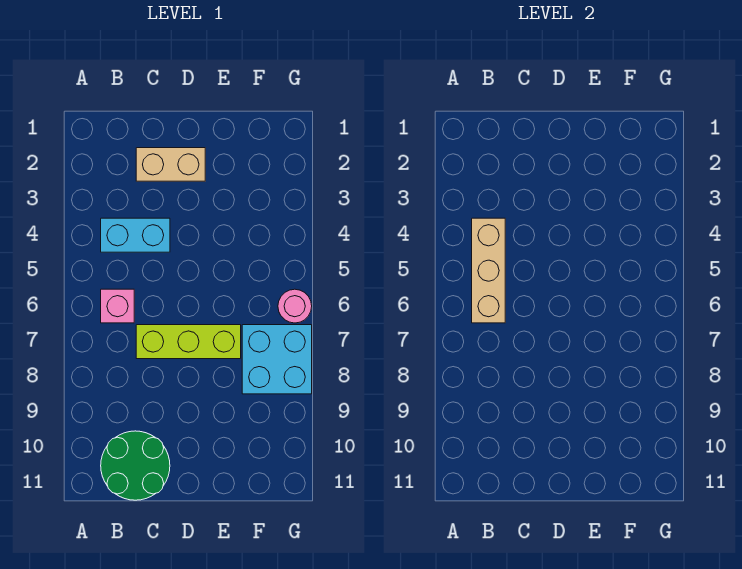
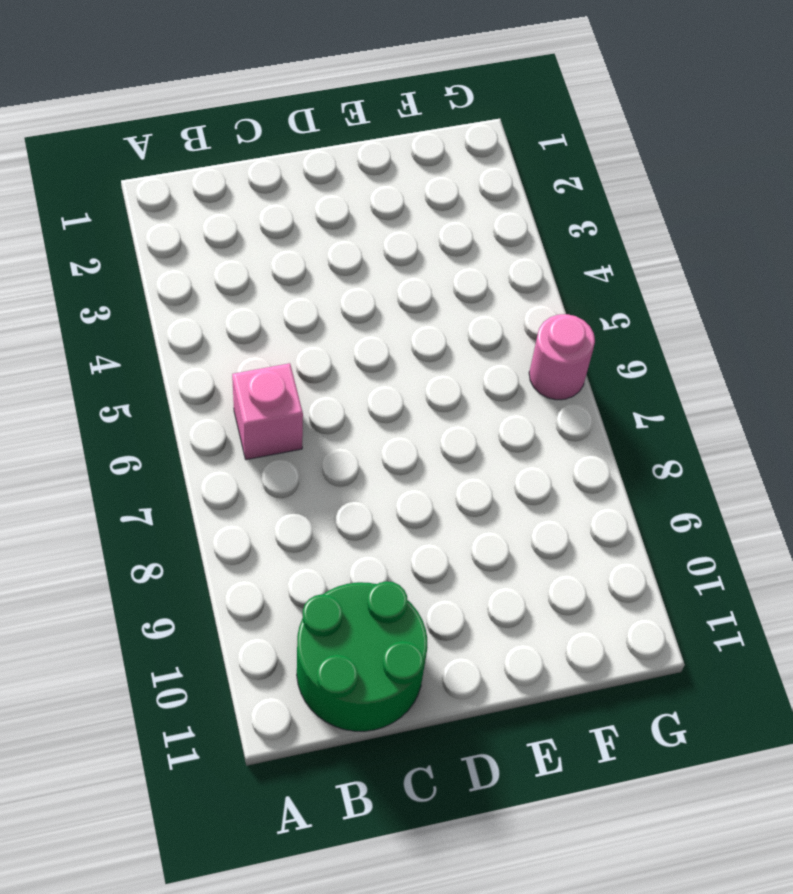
none -> cyan 1x2 brick [101,218,170,252]
none -> tan 1x2 brick [136,148,205,181]

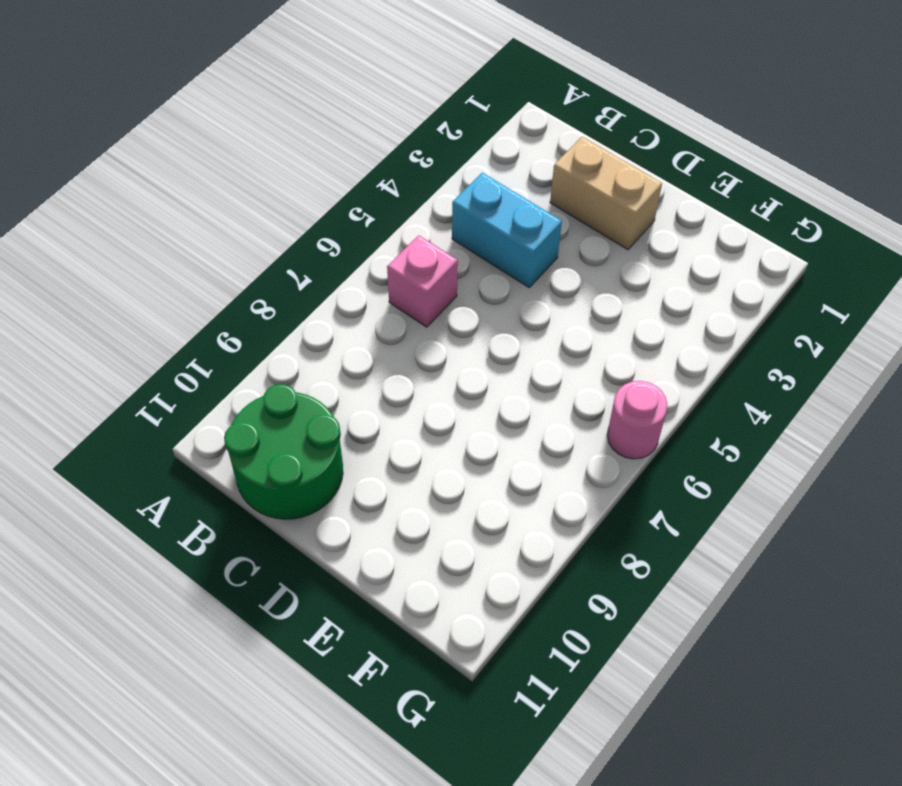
none -> lime 1x3 brick [136,325,241,359]
none -> cyan 2x2 brick [242,325,312,394]

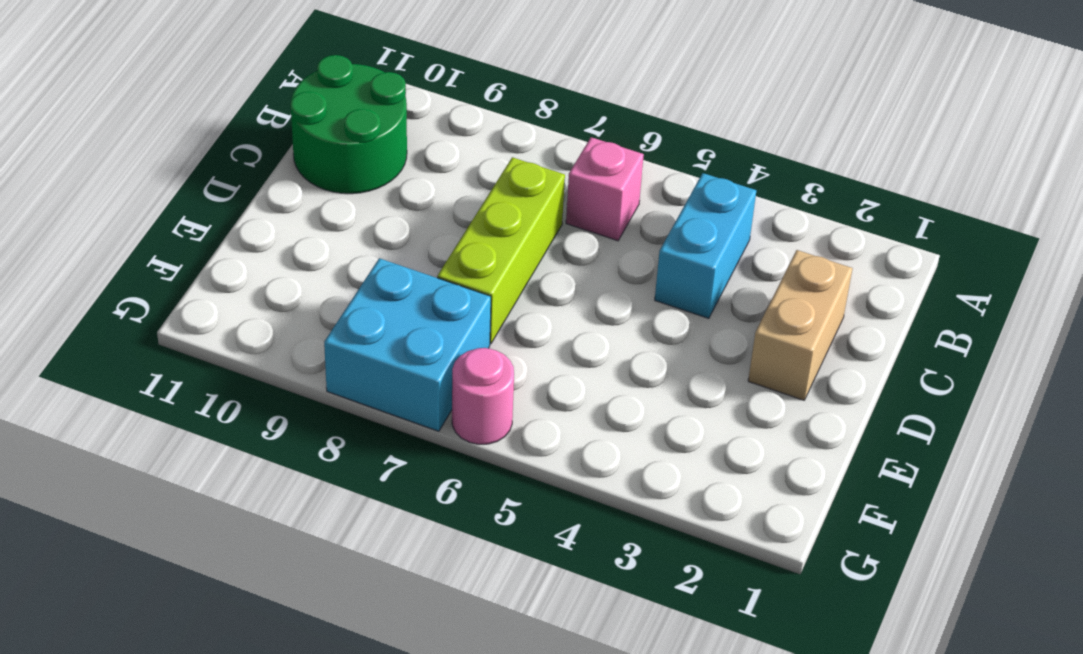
none -> tan 1x3 brick [472,218,505,323]

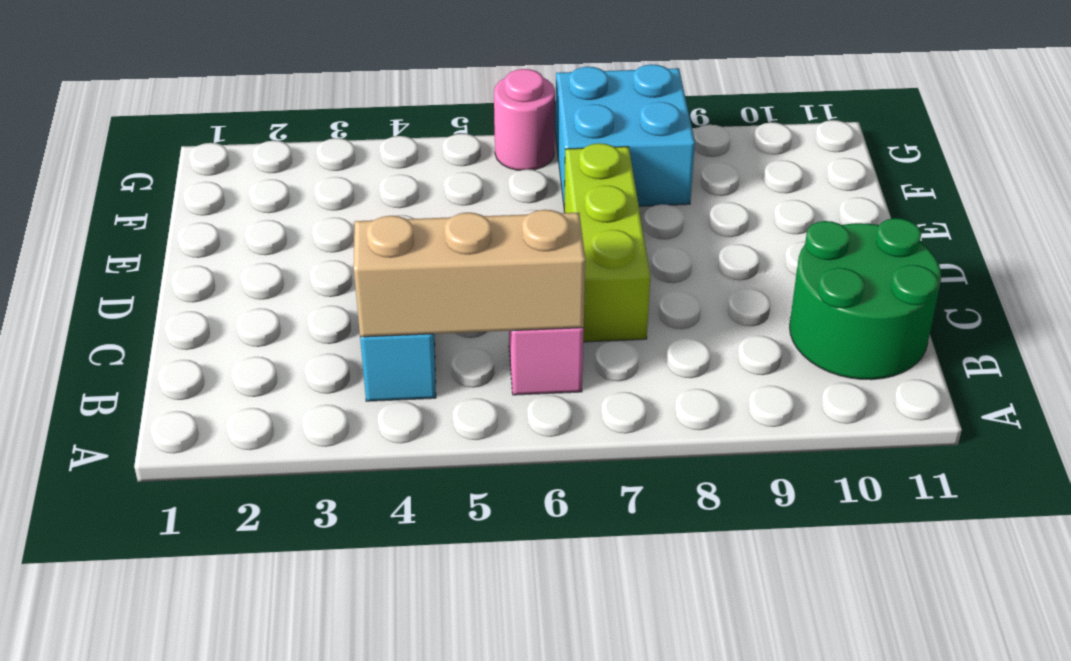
none -> tan 1x2 brick [136,148,205,181]

